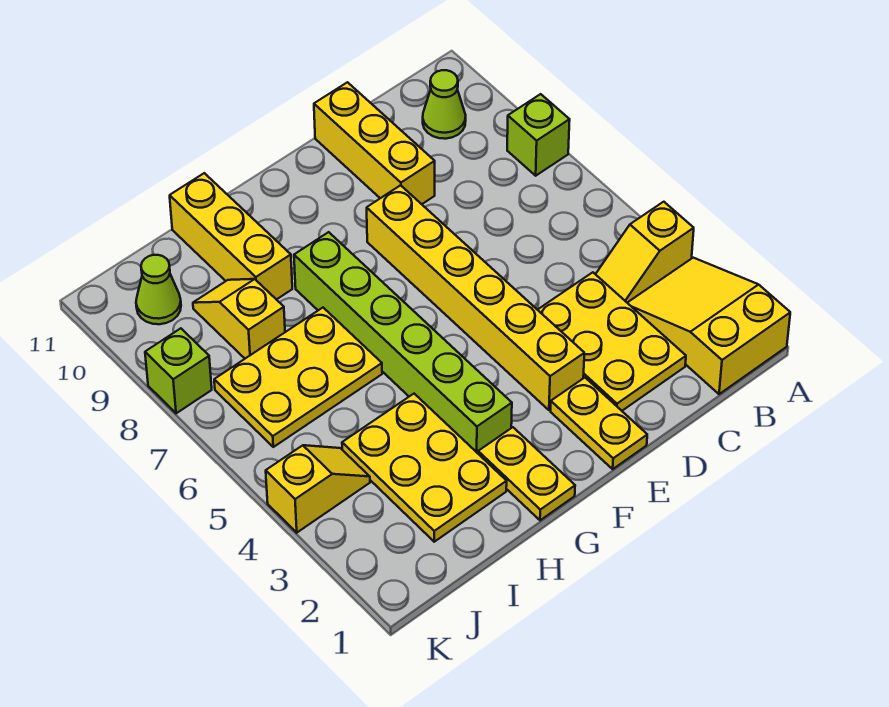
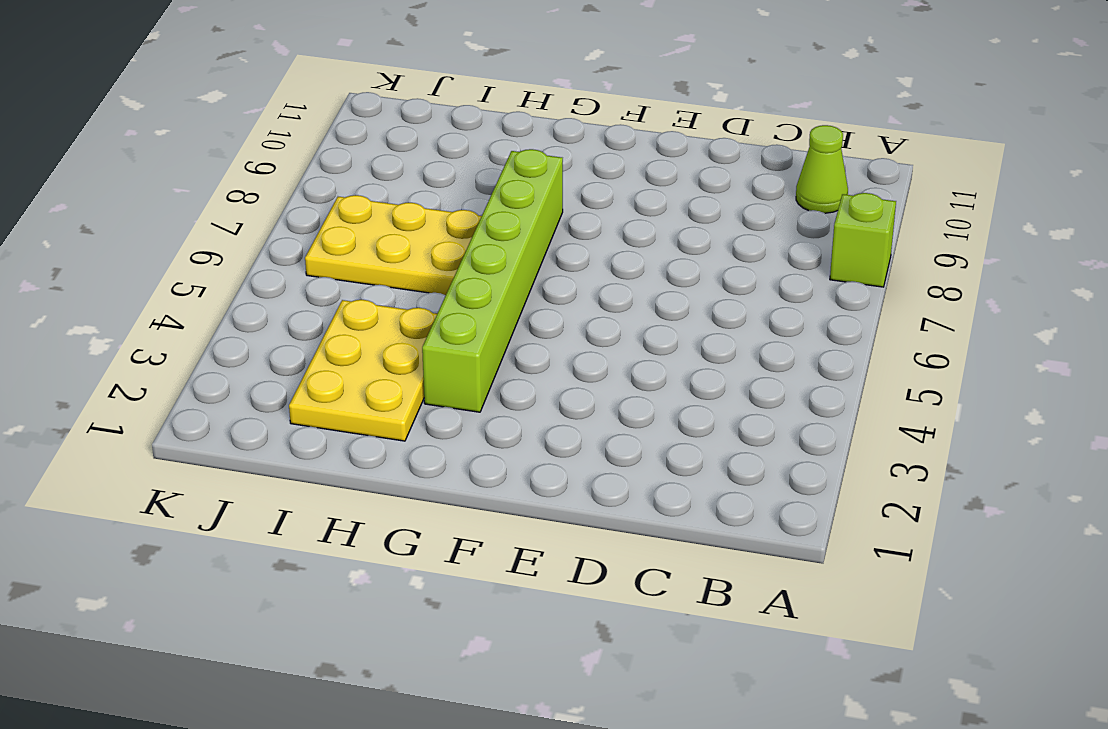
none -> yellow 2x3 slope [628,258,790,394]
none -> yellow 1x2 slope [596,202,694,303]
none -> yellow 2x3 plate [538,272,686,411]

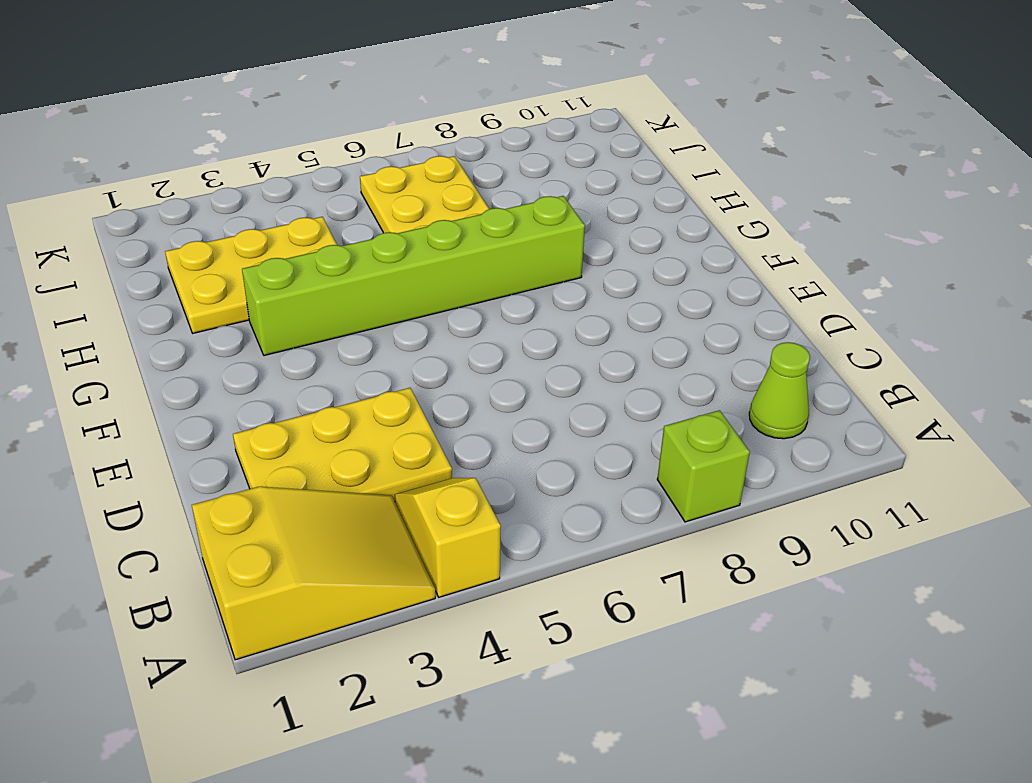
none -> yellow 1x3 brick [314,82,435,204]
none -> yellow 1x2 plate [551,378,647,469]
none -> yellow 1x6 brick [367,185,584,410]

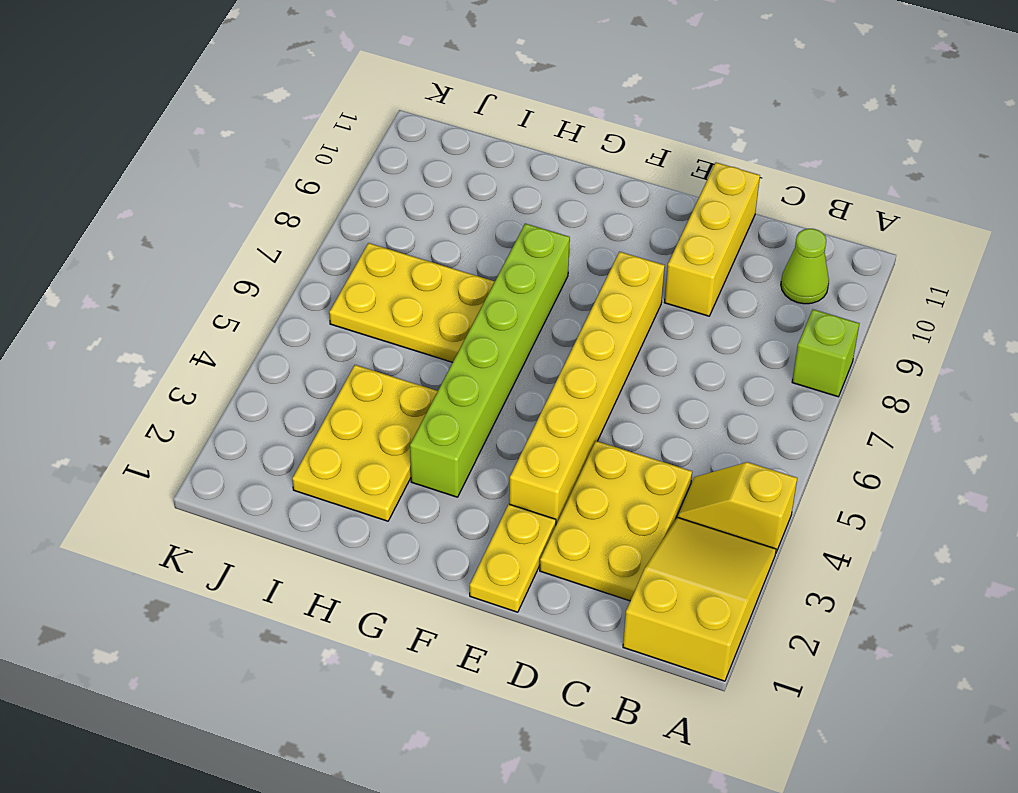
none -> yellow 1x2 plate [478,427,575,520]
none -> yellow 1x3 brick [170,173,292,300]
none -> yellow 1x2 slope [193,279,285,358]

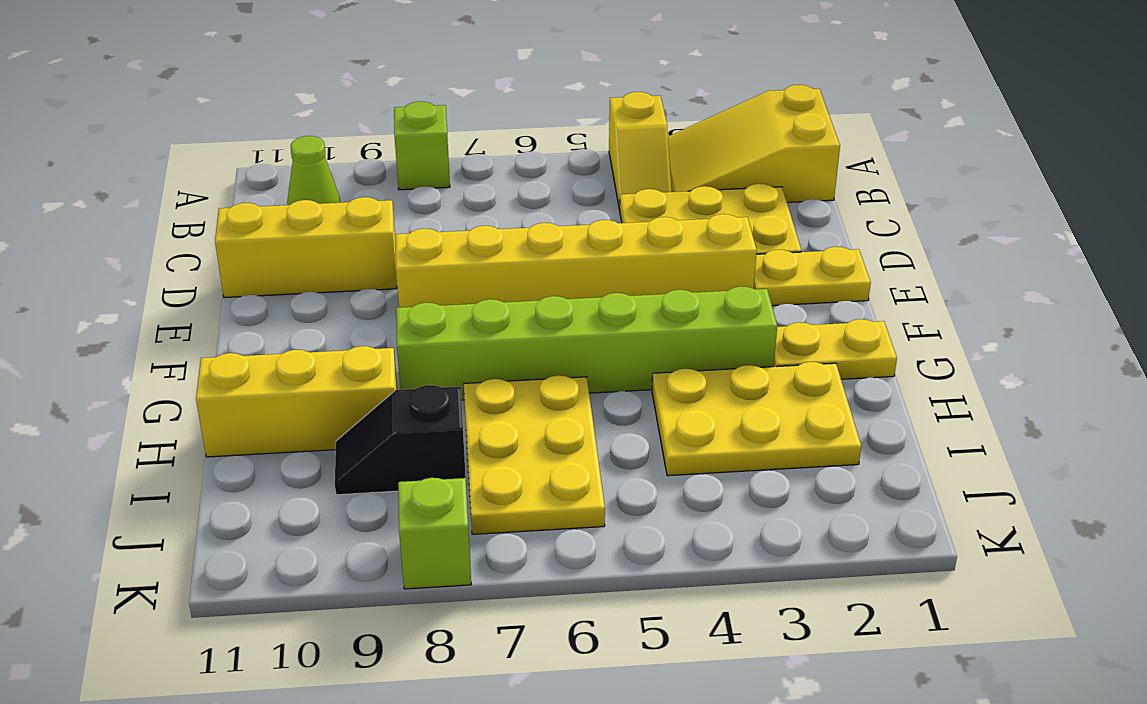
black 1x2 slope [335,385,466,495] -> yellow 1x2 slope [193,279,285,358]
none -> yellow 1x2 slope [266,445,370,533]
none -> lime 1x1 cone [136,255,181,324]

